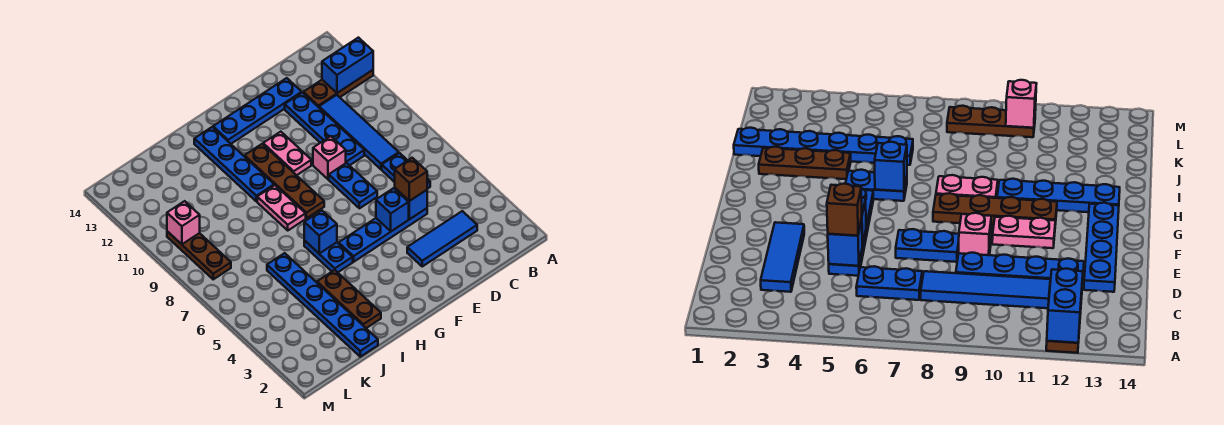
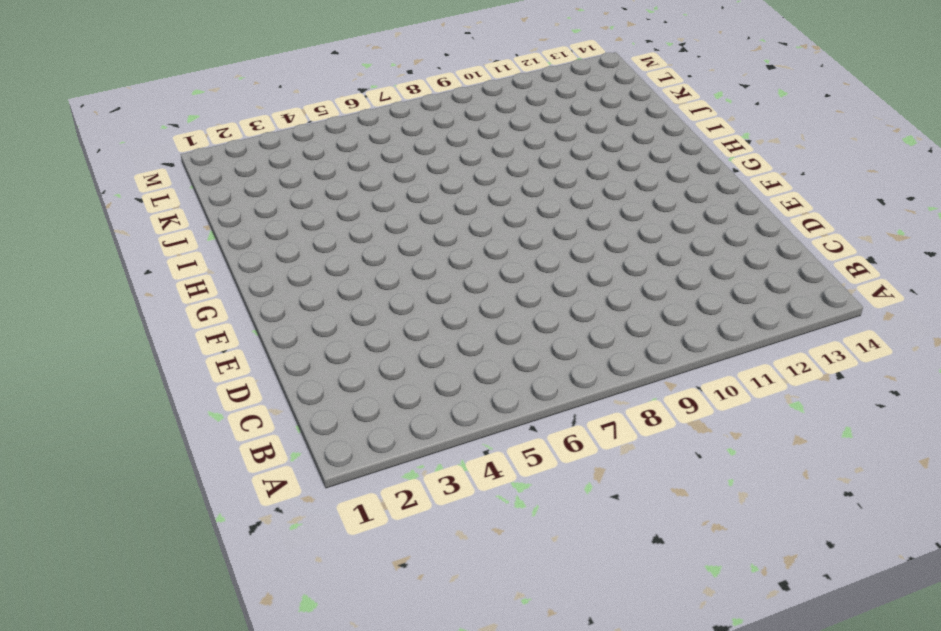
none -> brown 1x3 plate [303,70,373,107]
none -> blue 1x3 tile [407,211,477,266]
none -> blue 1x2 plate [382,153,430,189]

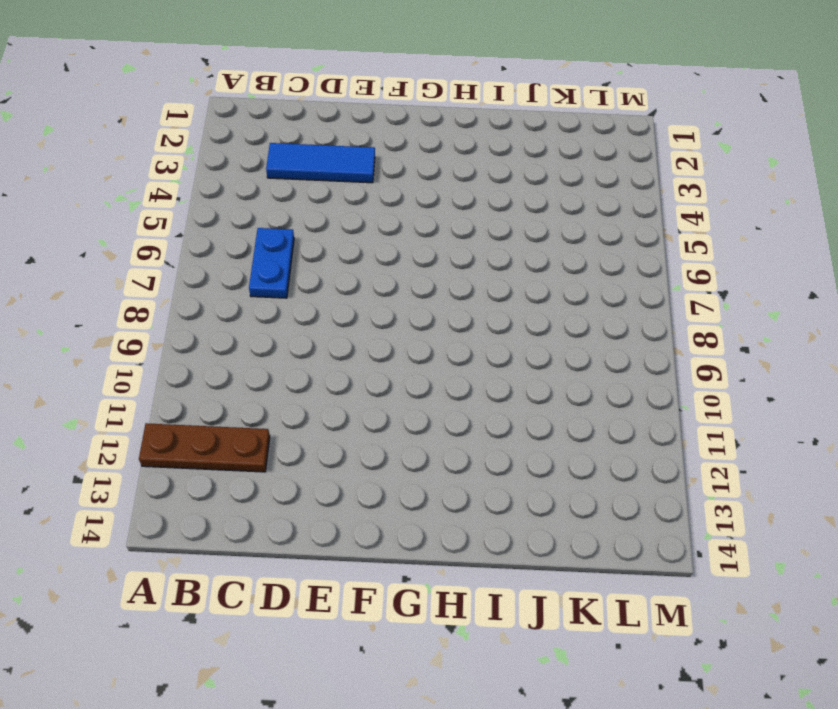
none -> blue 1x4 tile [319,95,399,169]
none -> blue 1x4 plate [339,208,427,262]
none -> blue 1x4 plate [285,93,364,165]

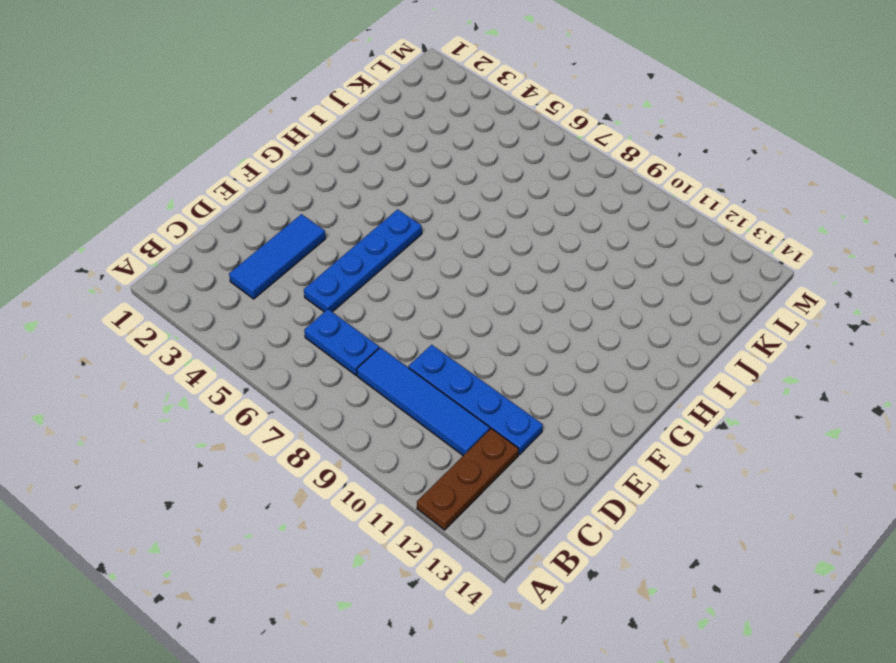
none -> blue 1x4 plate [213,78,302,144]
none -> blue 1x2 plate [329,163,377,208]
none -> pink 1x1 brick [313,136,346,179]

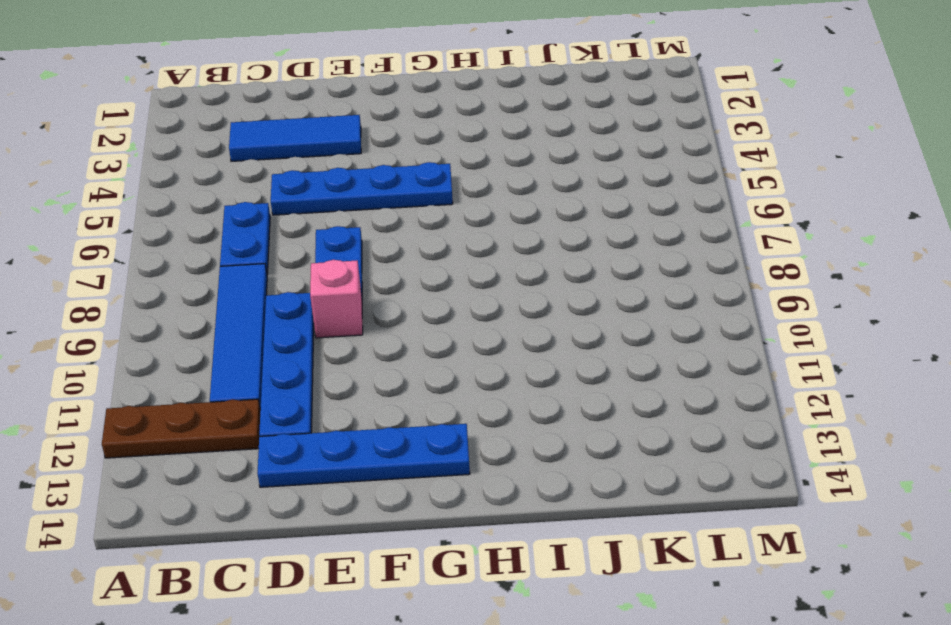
none -> pink 1x2 plate [263,132,311,175]
none -> brown 1x4 plate [244,144,324,218]
none -> blue 1x2 plate [304,240,353,272]

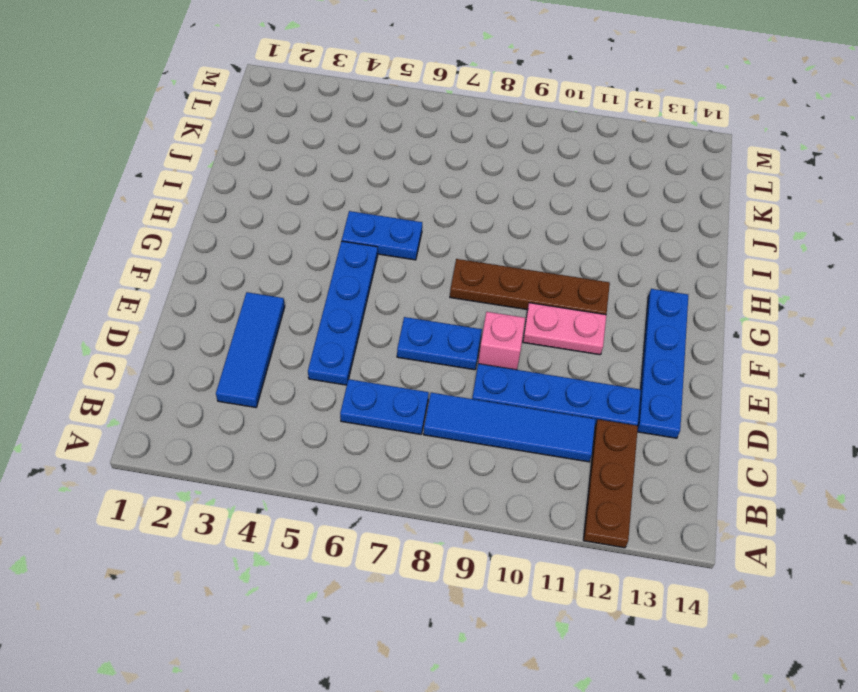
none -> pink 1x2 plate [257,185,306,230]
none -> blue 1x4 plate [194,127,274,202]
none -> brown 1x3 plate [317,270,381,328]

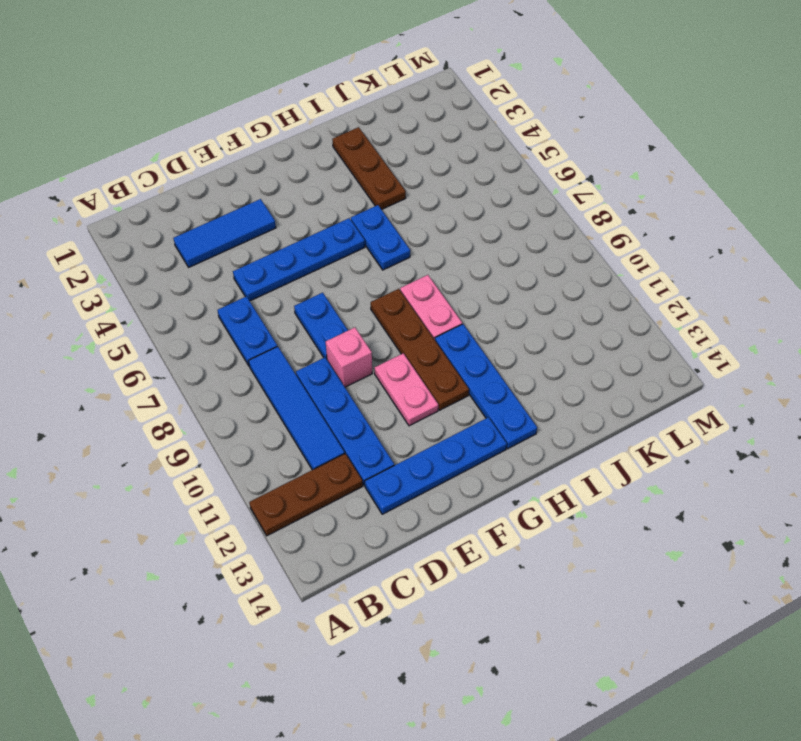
none -> blue 1x6 plate [267,253,378,357]
none -> brown 1x3 plate [167,231,231,279]
none -> blue 1x2 brick [322,38,373,93]

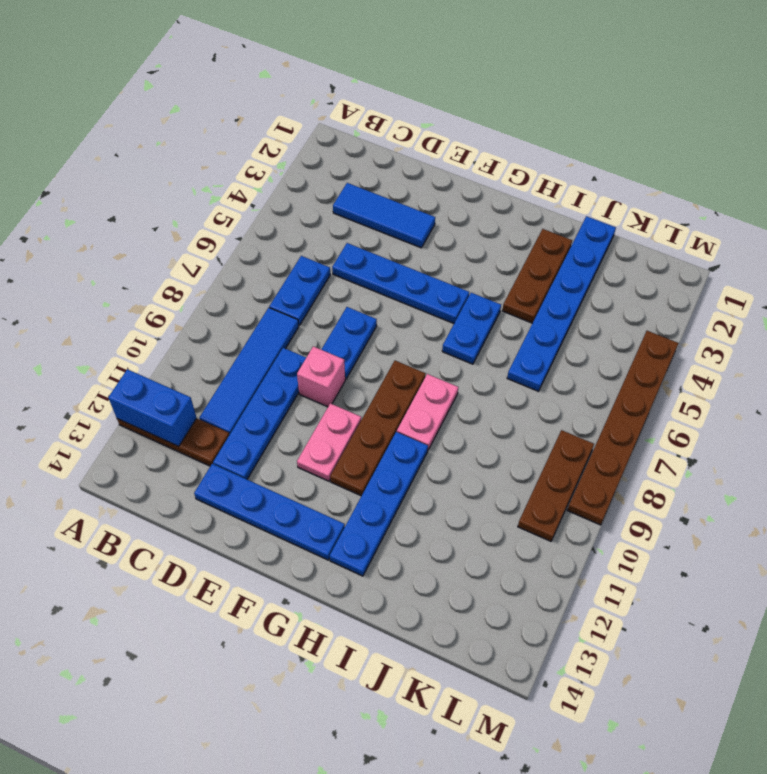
brown 1x6 plate [567,331,679,525] -> none
none -> blue 1x1 brick [395,188,427,219]
none -> blue 1x1 brick [376,188,409,231]
none -> blue 1x1 brick [304,211,337,253]

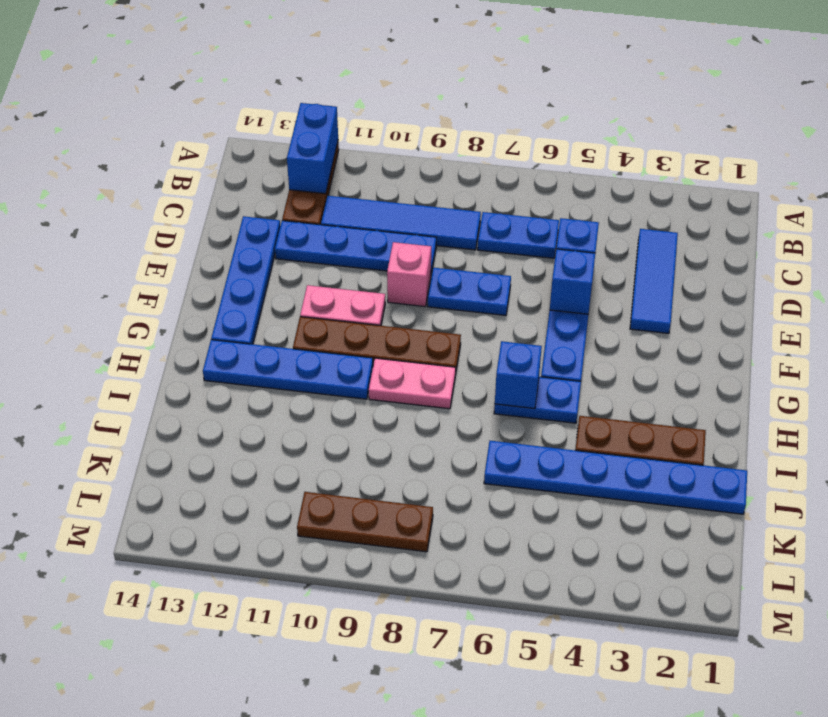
none -> pink 1x1 brick [167,201,200,244]
none -> brown 1x1 brick [395,158,427,201]

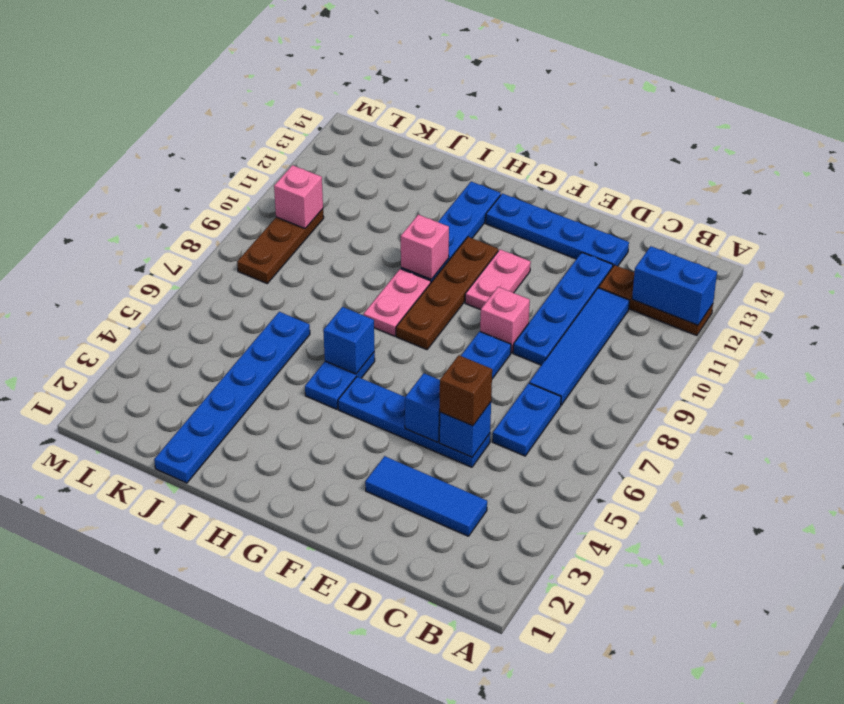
pink 1x1 brick [401,215,449,279] -> none
none -> brown 1x3 plate [317,270,381,328]

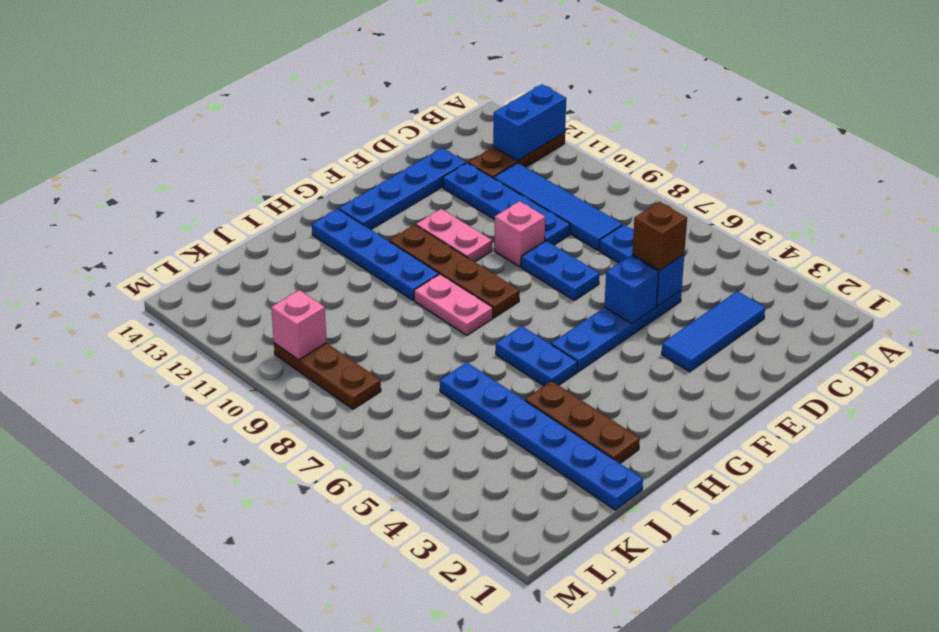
none -> blue 1x1 brick [304,211,337,253]

